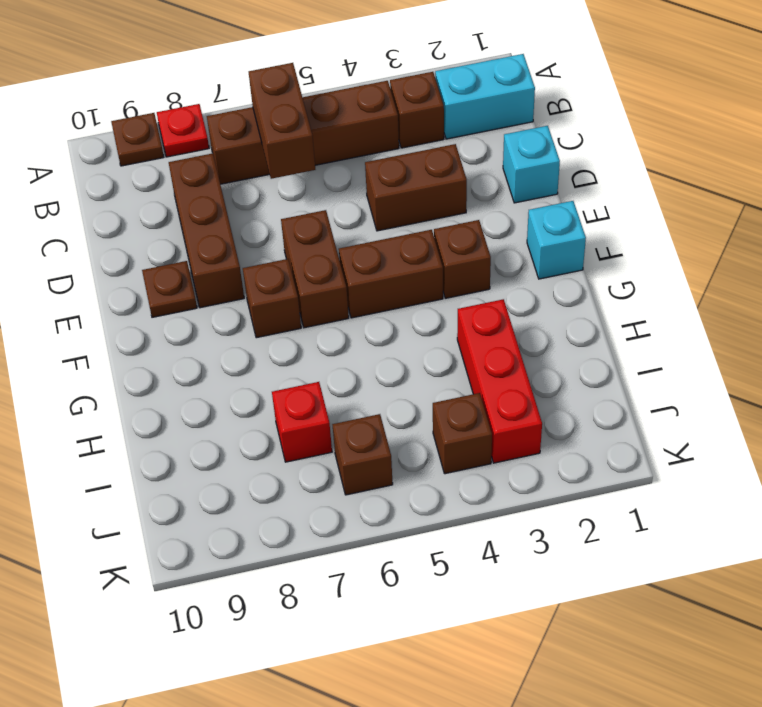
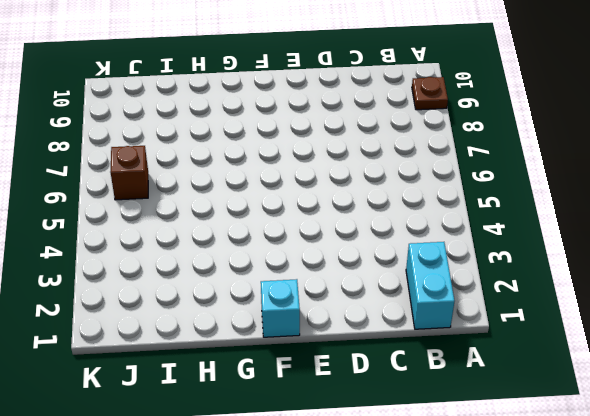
none -> red 1x1 plate [157,104,209,157]
none -> brown 1x1 brick [390,72,444,148]
none -> brown 1x4 brick [207,81,399,184]

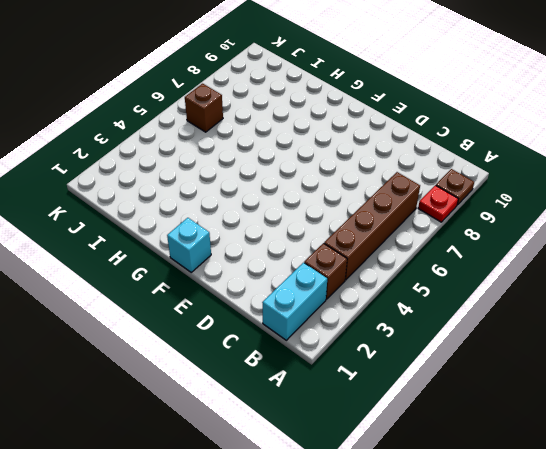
none -> brown 1x3 brick [169,153,244,308]
none -> cyan 1x1 brick [503,126,560,203]
none -> brown 1x2 brick [365,144,467,231]

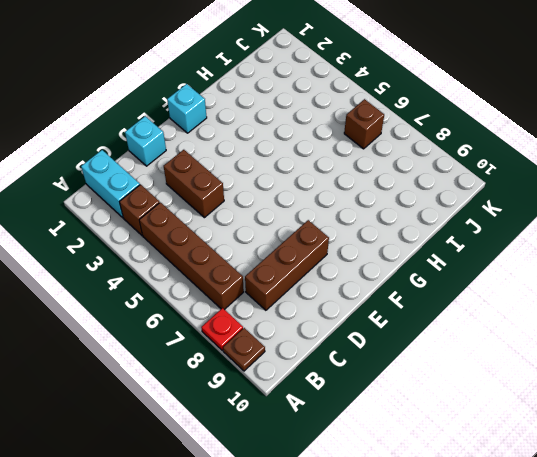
none -> brown 1x2 brick [281,210,349,328]
none -> brown 1x1 plate [142,261,197,317]
none -> brown 1x1 brick [434,220,491,298]

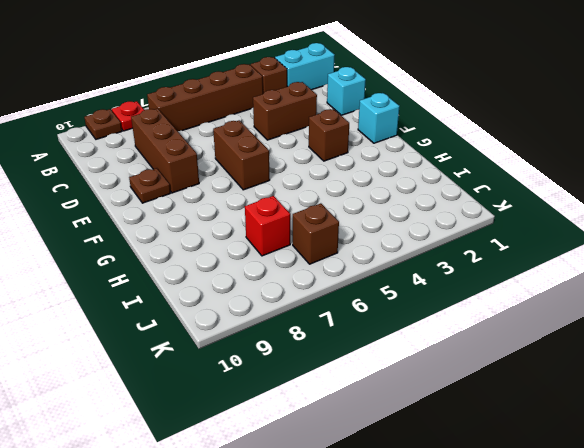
none -> brown 1x2 brick [339,230,443,318]
none -> brown 1x1 brick [243,259,301,338]
none -> red 1x3 brick [457,299,542,463]

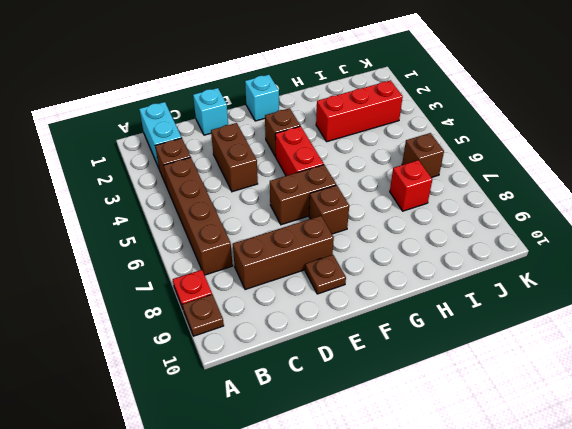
red 1x2 brick [275,126,324,176] -> brown 1x2 brick [339,230,443,318]
none -> brown 1x1 brick [433,393,492,474]
none -> brown 1x2 brick [249,63,315,179]

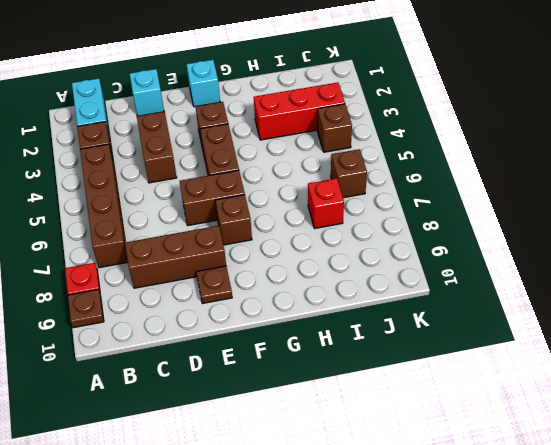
none -> brown 1x2 brick [249,63,315,179]

